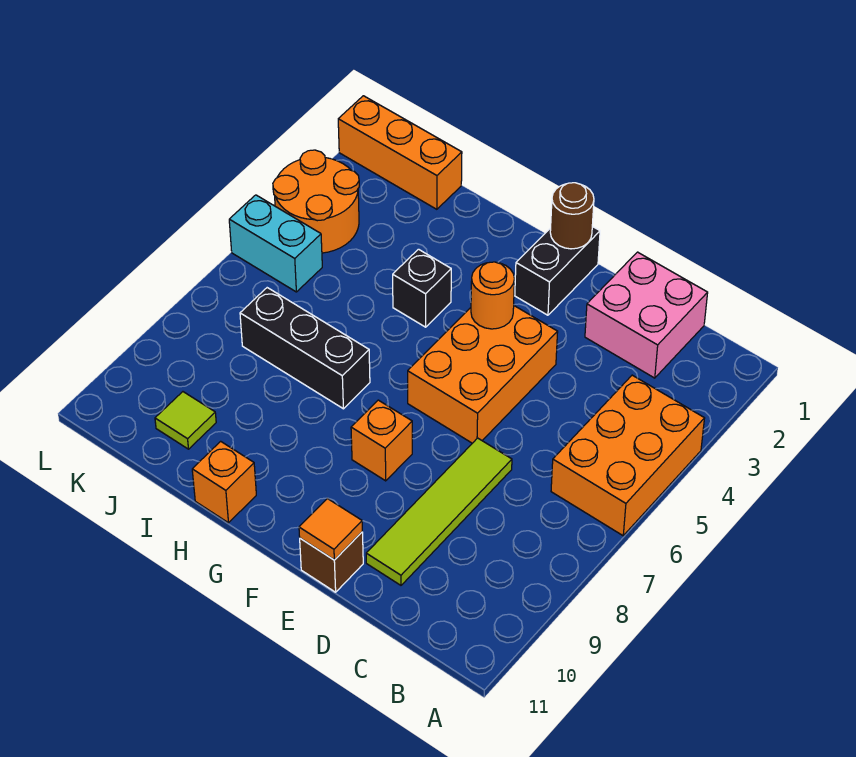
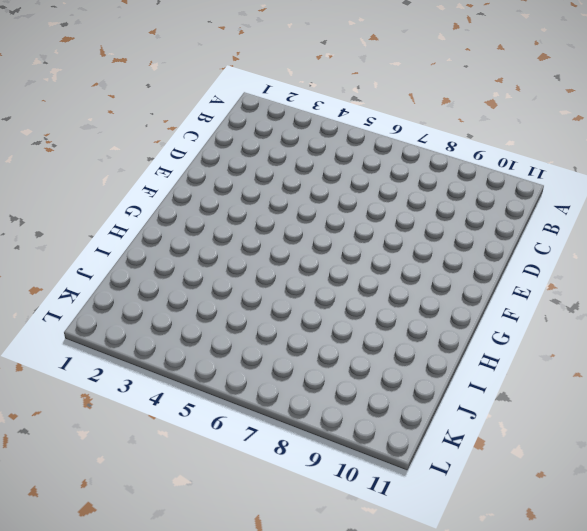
none -> orange 2x3 brick [551,375,705,536]
none -> pink 2x2 brick [585,252,708,378]
none -> lime 1x4 tile [366,438,512,585]

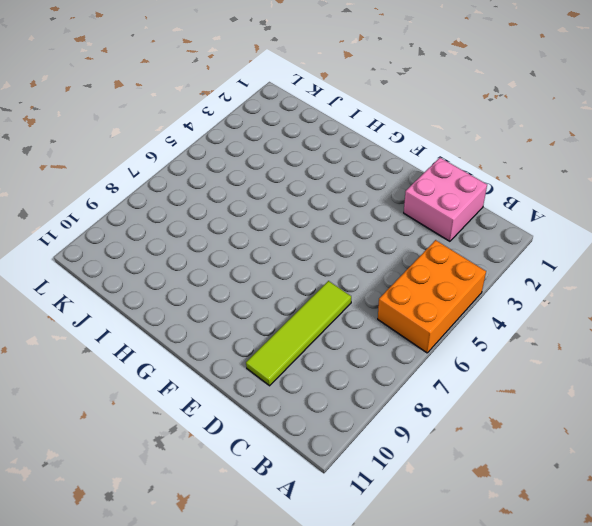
none -> orange 2x3 brick [408,306,558,443]
none -> brown 1x1 brick [300,532,363,592]
none -> black 1x2 brick [515,226,600,315]

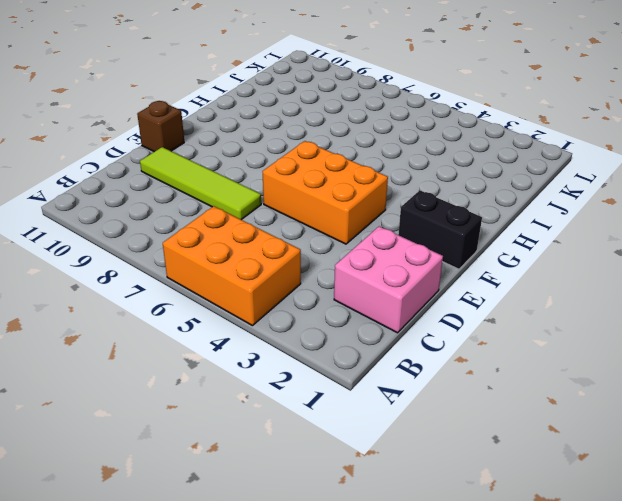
none -> orange 1x1 brick [351,400,412,481]
none -> black 1x1 brick [393,249,451,327]
none -> black 1x3 brick [240,288,370,409]

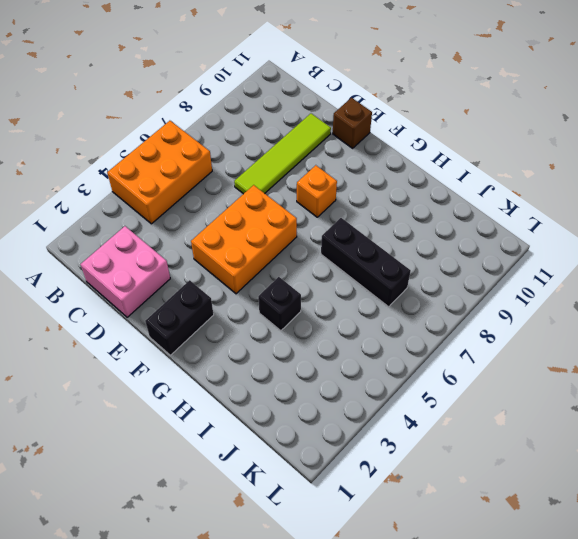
none -> orange 1x1 brick [192,441,256,523]
none -> orange 1x3 brick [338,96,462,209]
none -> lime 1x1 tile [155,392,216,449]

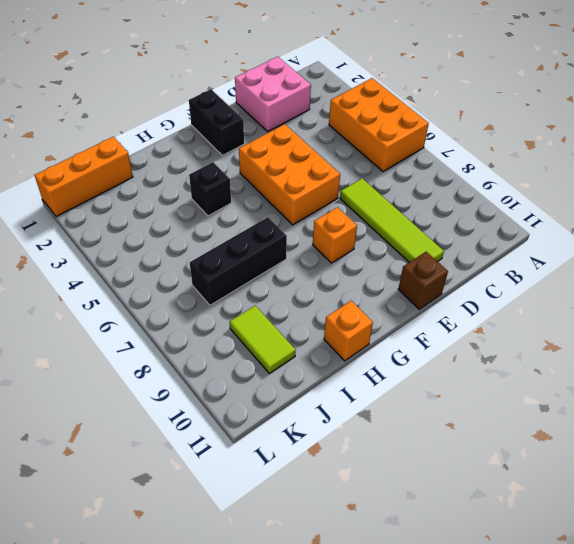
lime 1x2 tile [230,306,296,373] -> lime 1x1 tile [155,392,216,449]
none -> orange 2x2 round brick [273,150,359,253]
none -> cyan 1x2 brick [229,195,322,292]
none -> orange 1x1 tile [299,499,362,560]

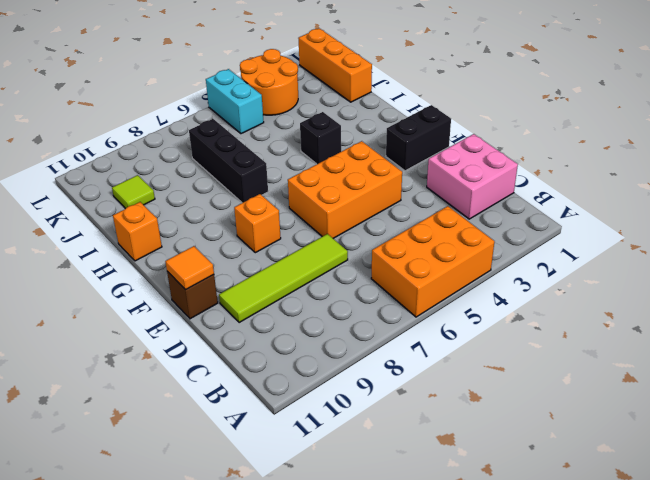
none -> brown 1x1 round brick [550,183,594,249]
none -> orange 1x1 round brick [471,262,514,329]

